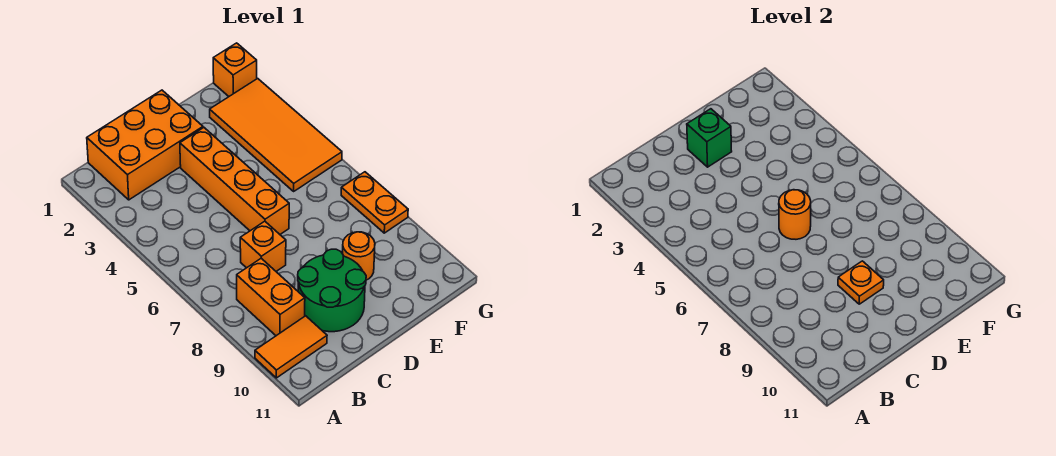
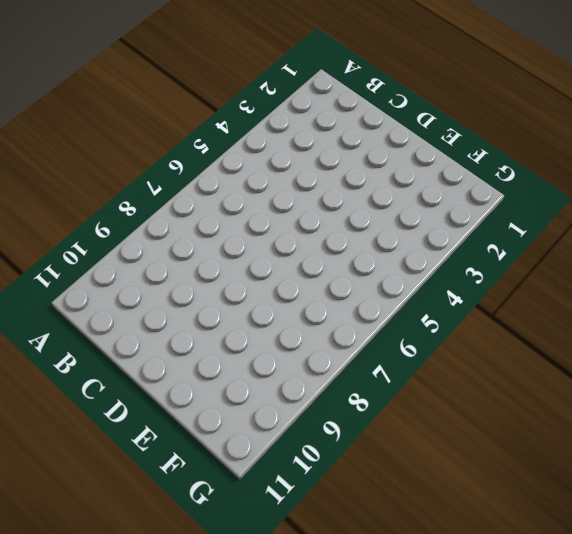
none -> orange 1x2 tile [255,316,327,378]
none -> orange 2x3 brick [87,90,203,200]
none -> orange 1x2 brick [237,258,305,336]

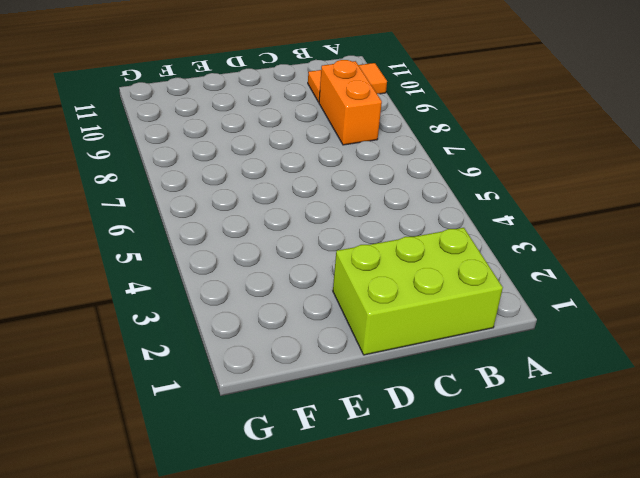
lime 2x3 brick [333,228,503,355] -> orange 2x3 brick [87,90,203,200]
none -> orange 1x1 brick [240,221,286,271]
none -> green 2x2 round brick [298,249,366,332]
none -> orange 1x4 brick [180,128,289,234]

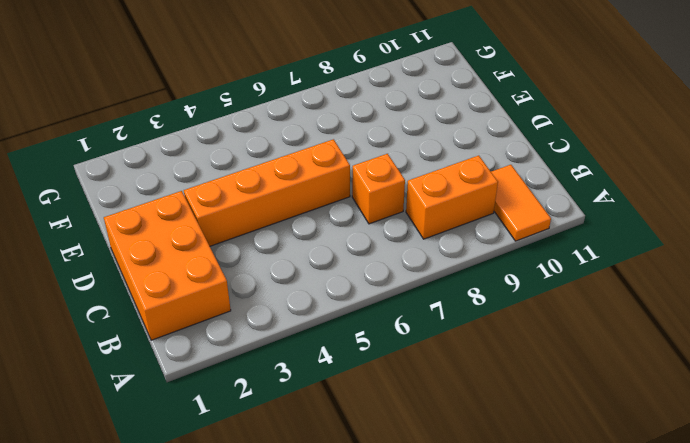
none -> green 2x2 round brick [298,249,366,332]
none -> orange 1x1 round brick [343,232,375,280]
none -> orange 2x4 tile [210,79,342,191]

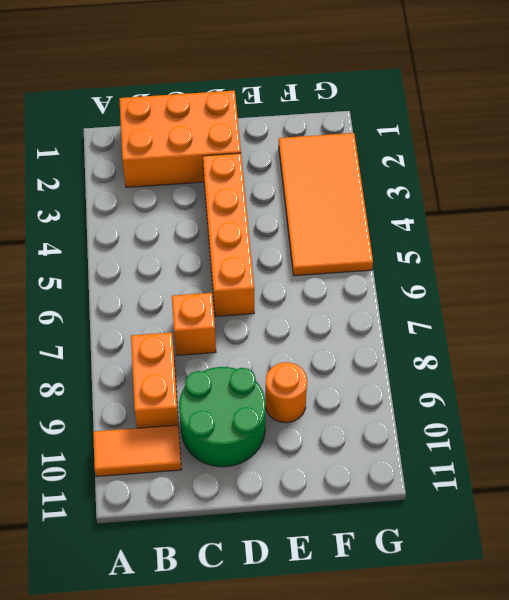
none -> orange 1x1 brick [213,43,257,96]
none -> orange 1x2 plate [341,172,408,233]
none -> green 1x1 brick [687,109,732,167]

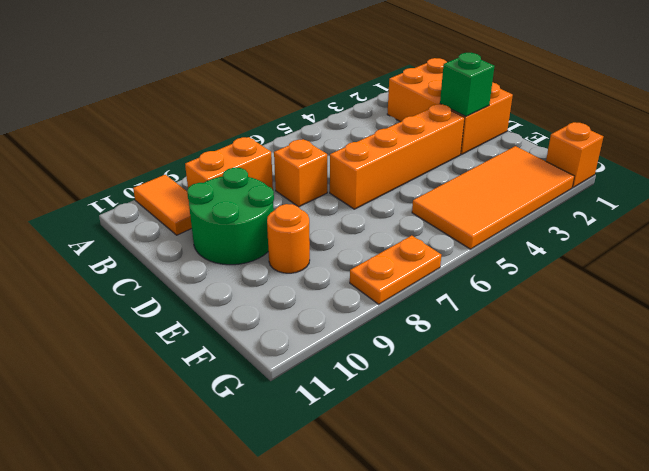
none -> orange 1x1 round brick [779,190,811,239]
none -> orange 1x1 plate [838,261,884,304]

